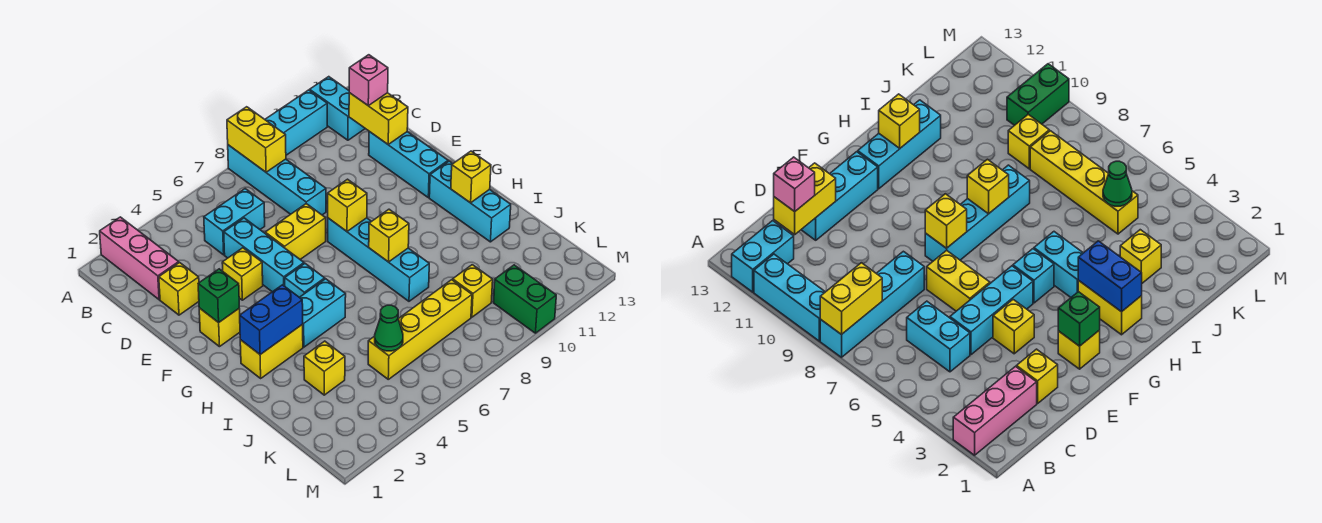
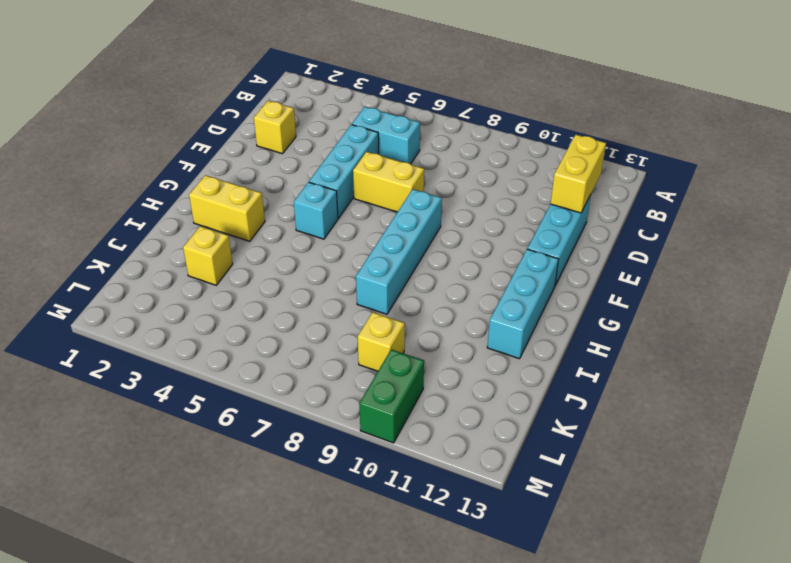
none -> pink 1x3 brick [100,217,179,300]
none -> cyan 1x4 brick [228,145,326,215]
none -> cyan 1x3 brick [265,90,327,155]

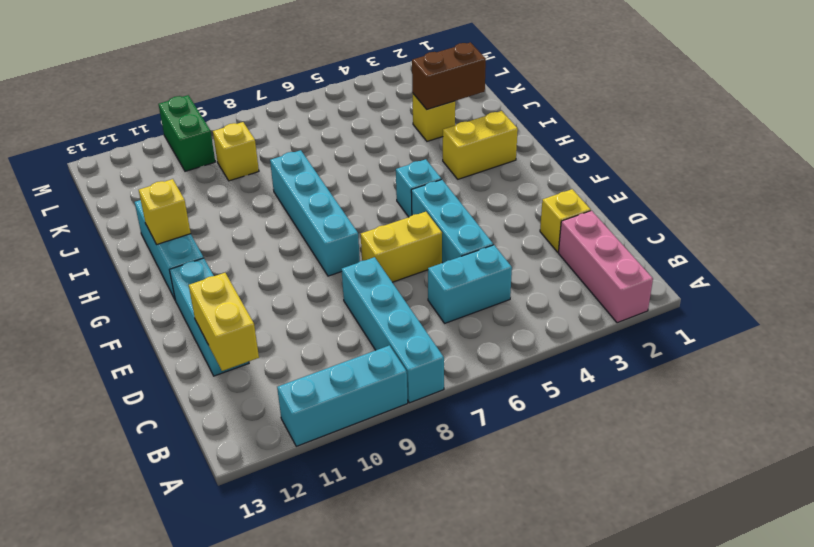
brown 1x2 brick [412,42,486,109] -> none
none -> cyan 1x2 brick [310,77,365,140]
none -> yellow 1x1 brick [222,248,263,300]
none -> yellow 1x1 brick [199,308,240,347]

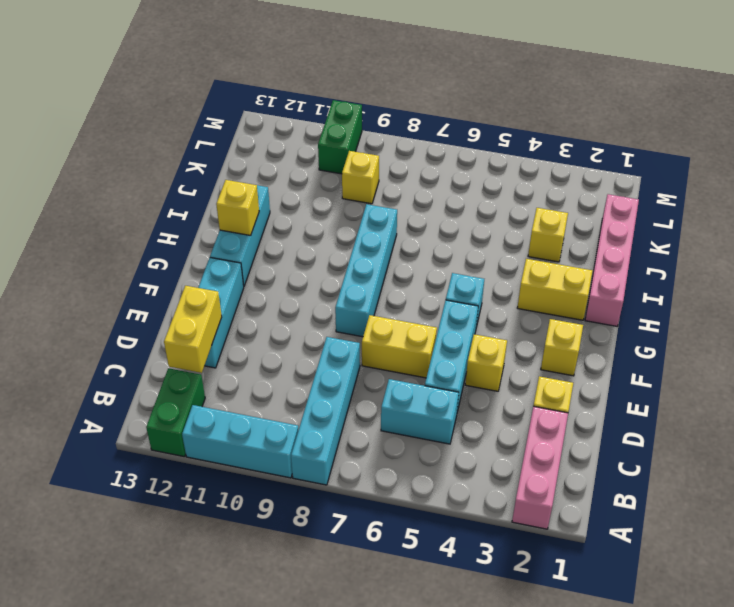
green 1x2 brick [146,368,205,457] -> cyan 1x2 brick [310,77,365,140]
pink 1x4 brick [585,194,639,326] -> none
none -> cyan 1x2 brick [300,279,346,347]
none -> yellow 1x4 brick [368,280,472,379]
none -> yellow 1x2 brick [227,107,286,172]

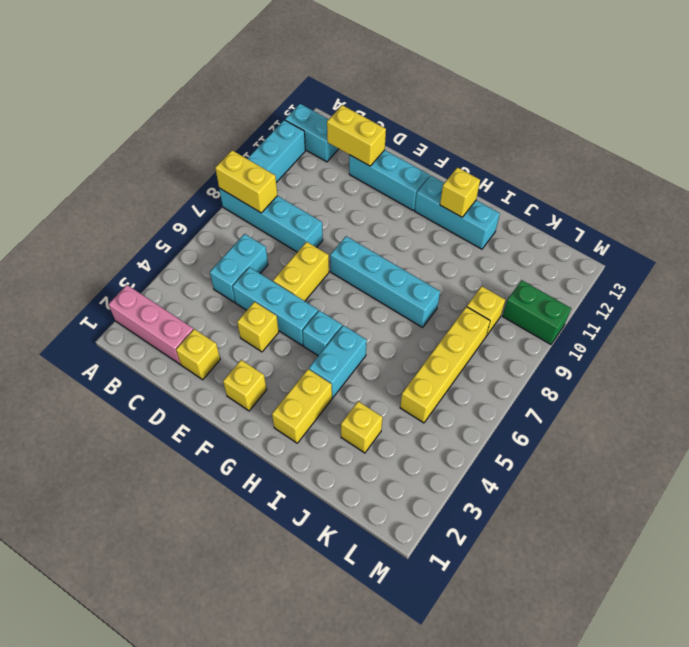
none -> green 1x1 brick [198,269,239,323]
none -> yellow 1x1 brick [328,179,367,231]
none -> blue 1x2 brick [240,285,303,355]

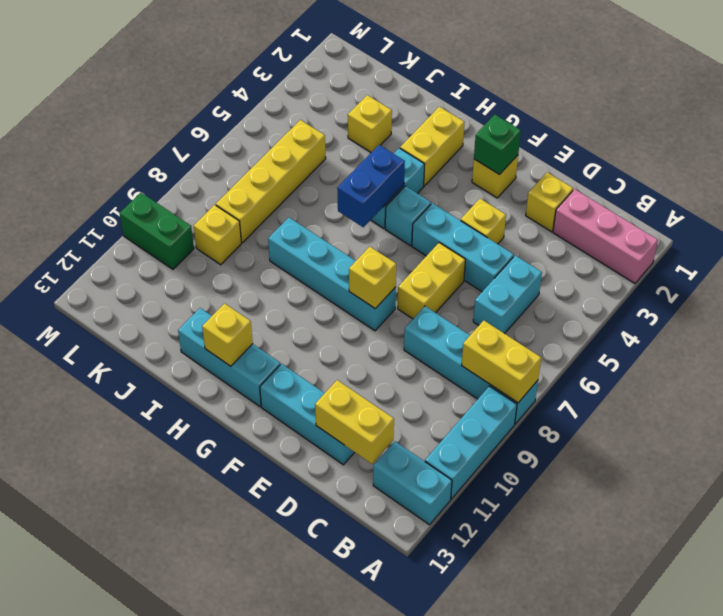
blue 1x2 brick [337,145,405,227] -> blue 1x2 brick moved to [240,285,303,355]
none -> yellow 1x1 brick [369,209,409,262]
none -> green 1x1 cone [375,305,403,351]
none -> pink 1x1 brick [349,55,388,106]

